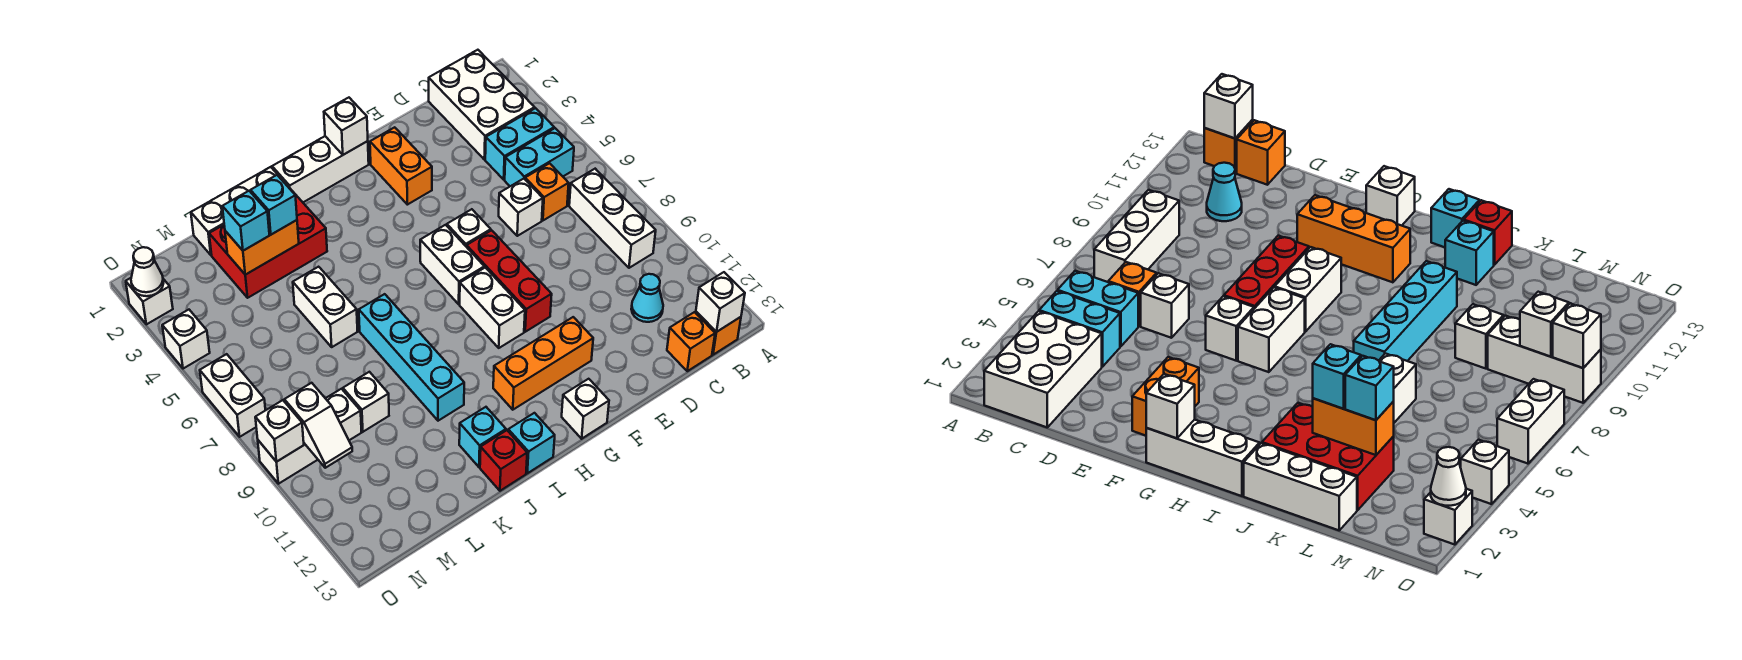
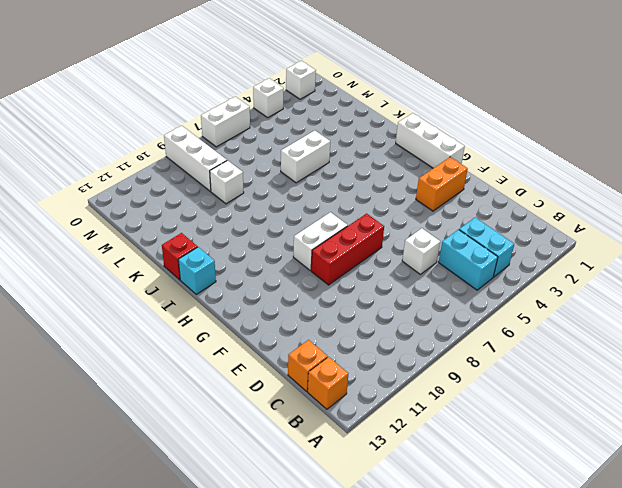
none -> white 2x3 brick [429,50,535,160]
none -> white 1x3 brick [569,169,656,268]
none -> orange 1x1 brick [525,163,569,220]
none -> cyan 1x1 cone [631,274,663,322]

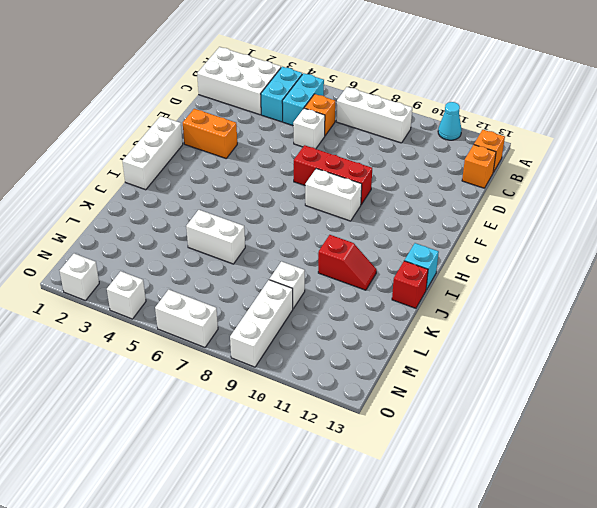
cyan 1x1 cone [438,102,462,140] -> cyan 1x1 cone moved to [631,274,663,322]
red 1x2 slope [318,235,377,290] -> cyan 1x4 brick [359,294,464,421]
none -> white 1x1 brick [447,209,491,247]
none -> orange 1x3 brick [493,317,593,410]
none -> white 1x2 brick [420,225,484,304]
none -> white 1x1 brick [562,379,609,439]

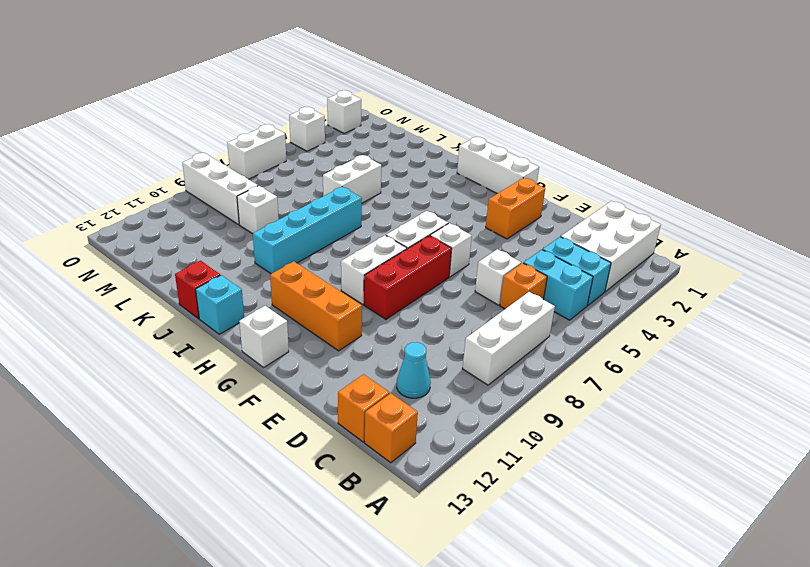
none -> white 1x3 brick [191,167,288,255]
none -> red 2x3 brick [209,188,327,298]
none -> cyan 1x1 brick [459,407,506,467]
none -> white 1x1 brick [696,272,745,332]

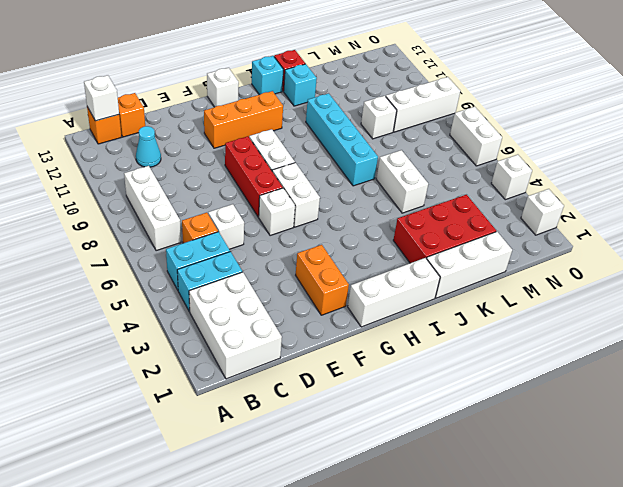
none -> white 1x1 brick [324,98,368,155]
none -> orange 1x2 brick [225,220,299,275]
none -> white 1x2 slope [284,383,352,468]
none -> white 1x1 cone [131,247,163,296]

